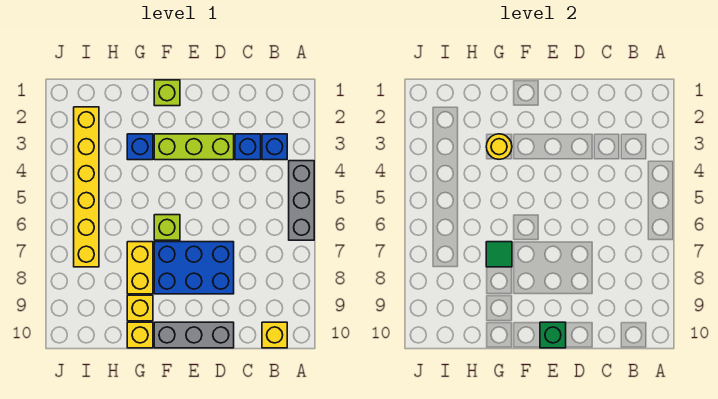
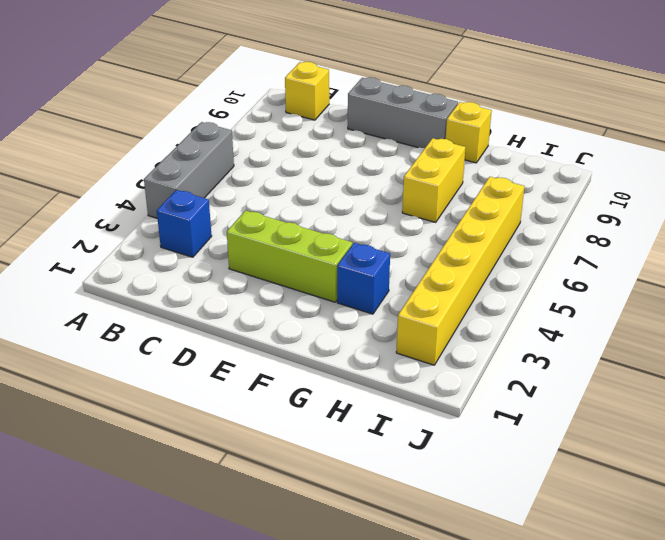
none -> blue 1x1 brick [235,134,261,160]
none -> blue 2x3 brick [154,242,234,294]
none -> lime 1x1 brick [154,80,180,106]

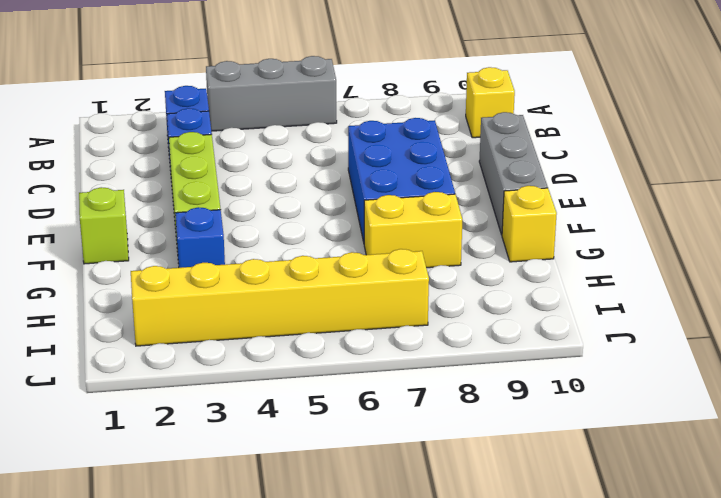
none -> lime 1x1 brick [154,215,180,240]
none -> yellow 1x1 brick [127,295,153,321]
none -> green 1x1 brick [540,322,566,348]

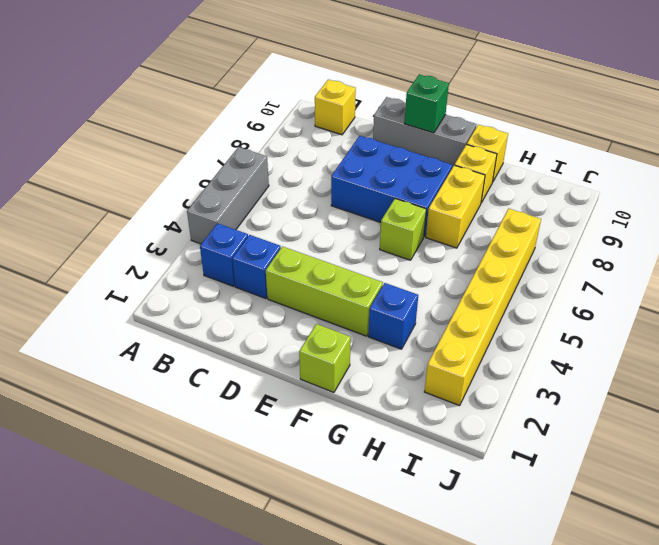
none -> yellow 1x1 round brick [486,134,512,159]
none -> green 1x1 tile [486,242,512,267]

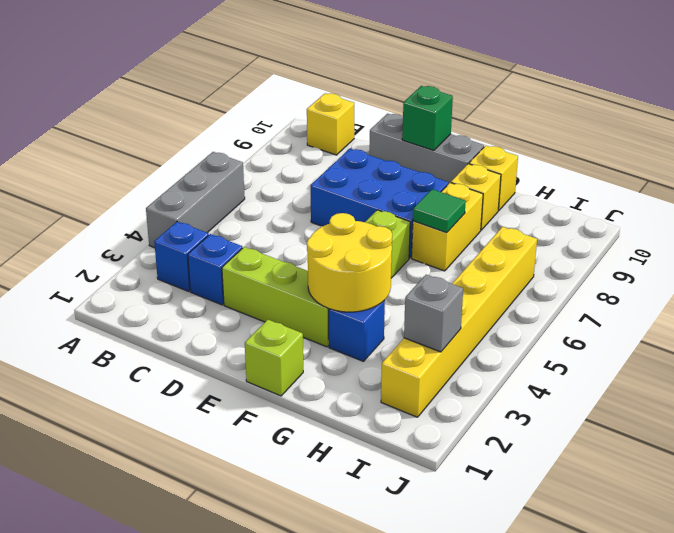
yellow 2x2 round brick [307,213,392,312] -> yellow 1x1 round brick [486,134,512,159]
grey 1x1 brick [404,275,463,352] -> none

